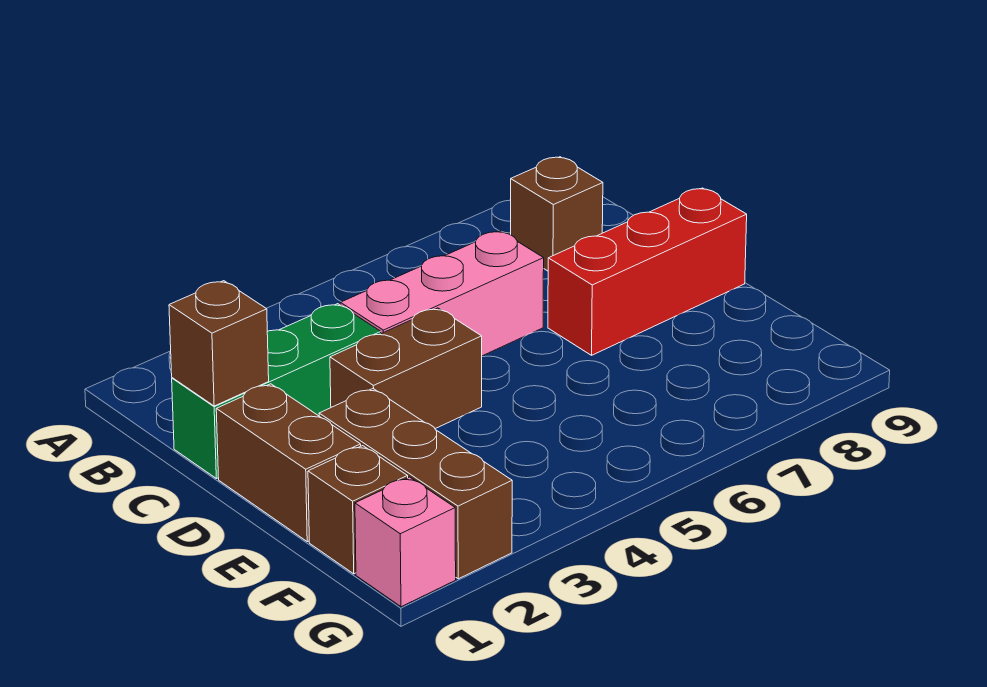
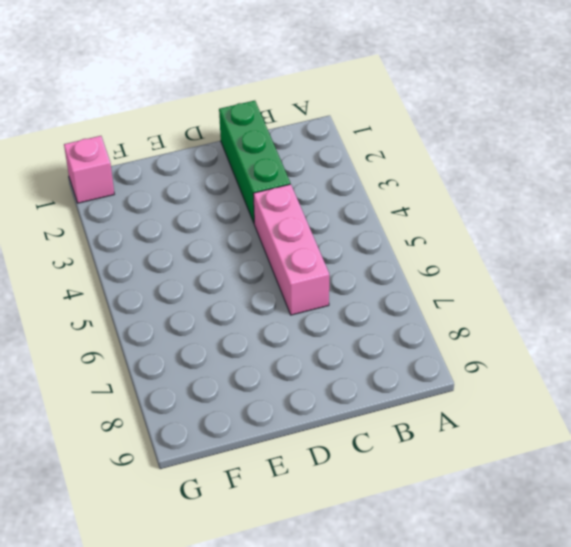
none -> brown 1x1 brick [511,157,603,271]
none -> brown 1x2 brick [216,384,361,542]

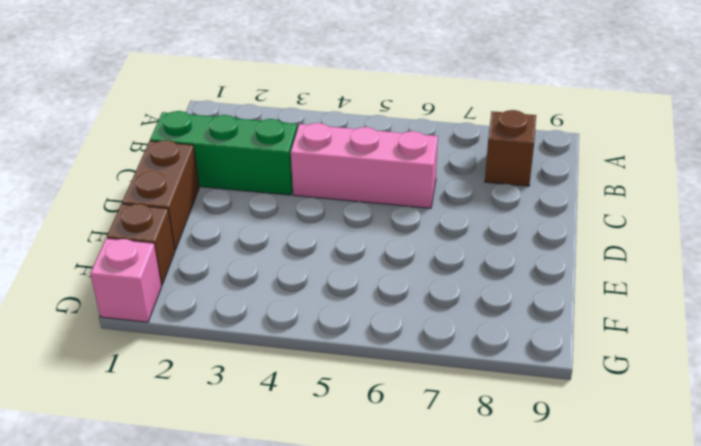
none -> brown 1x2 brick [330,308,482,429]
none -> red 1x3 brick [548,188,747,355]

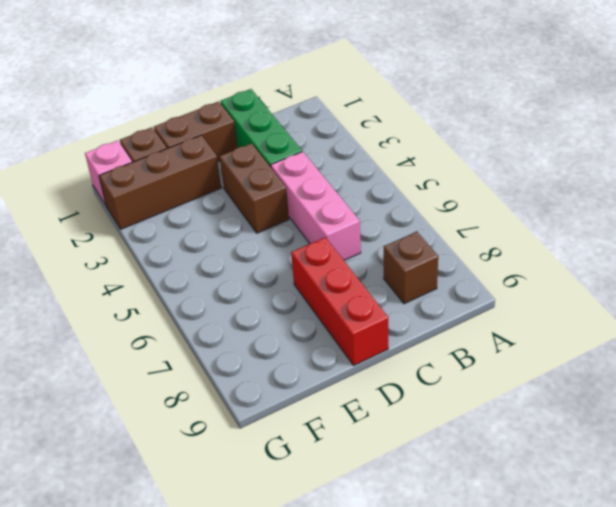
none -> brown 1x1 brick [169,281,269,406]

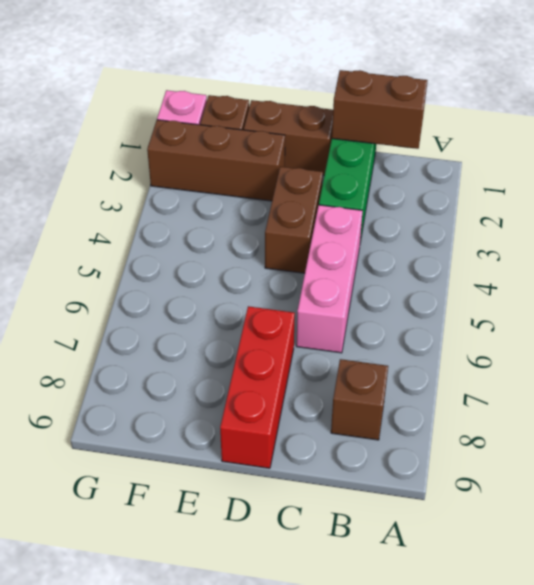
brown 1x2 brick [332,70,428,149] -> brown 1x1 brick [169,281,269,406]

